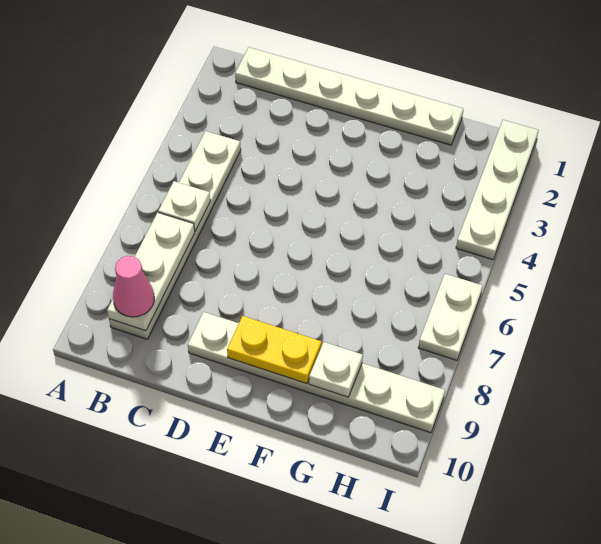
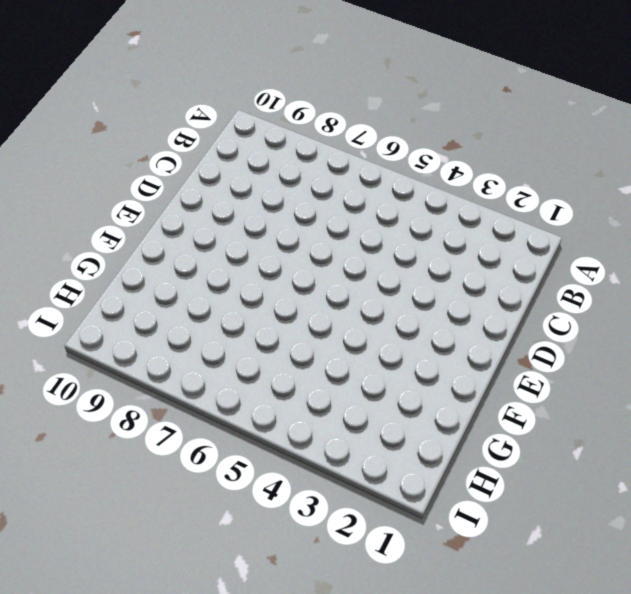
none -> white 1x6 plate [235,47,463,145]
none -> white 1x6 plate [109,131,241,339]

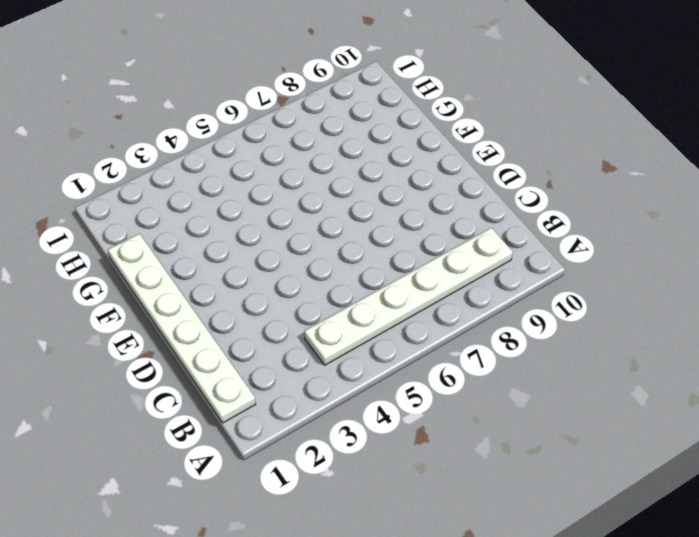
none -> white 1x6 plate [188,312,445,433]
none -> white 1x4 plate [456,120,538,260]

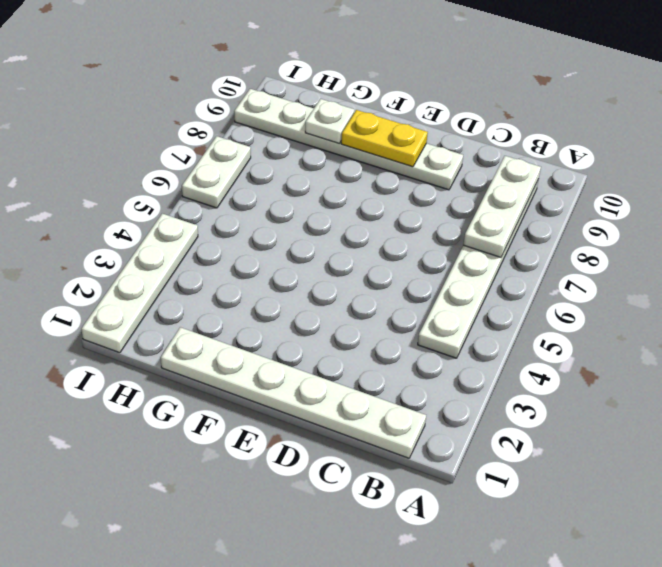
none -> white 1x1 plate [158,181,210,231]
none -> pink 1x1 cone [113,256,154,317]

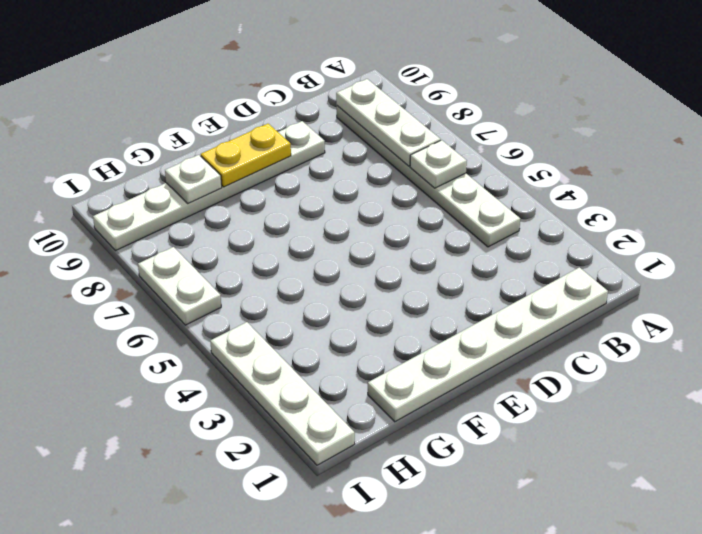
none -> pink 1x1 cone [113,256,154,317]

